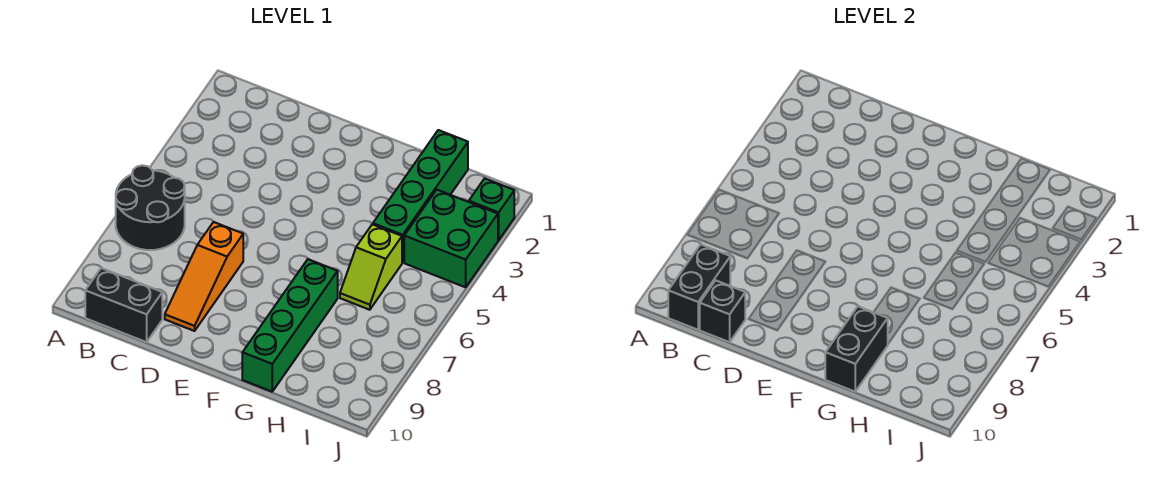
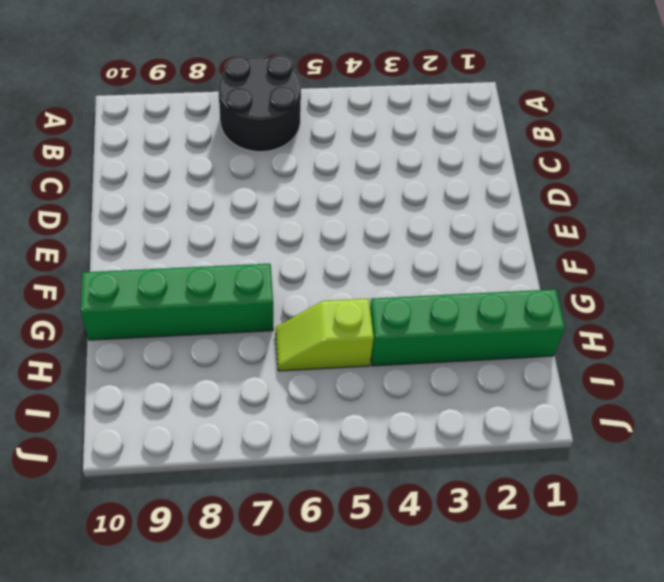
none -> black 1x2 brick [85,268,162,342]
none -> orange 1x3 slope [165,222,243,331]

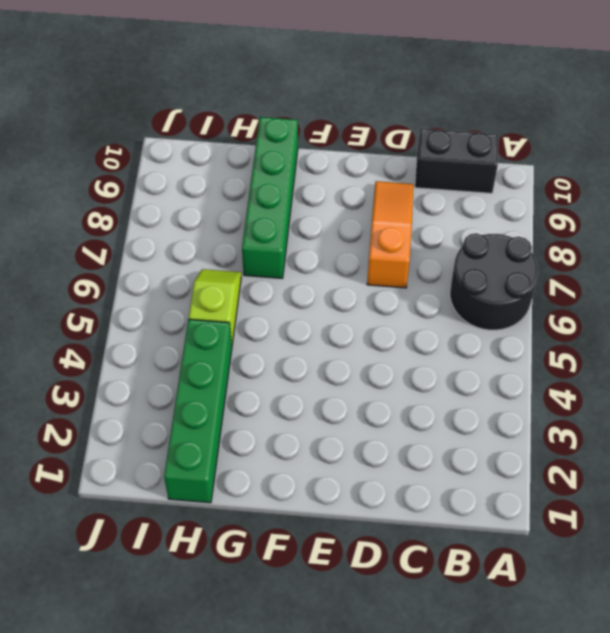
none -> green 2x2 brick [404,190,498,287]
none -> green 1x1 brick [469,178,514,240]

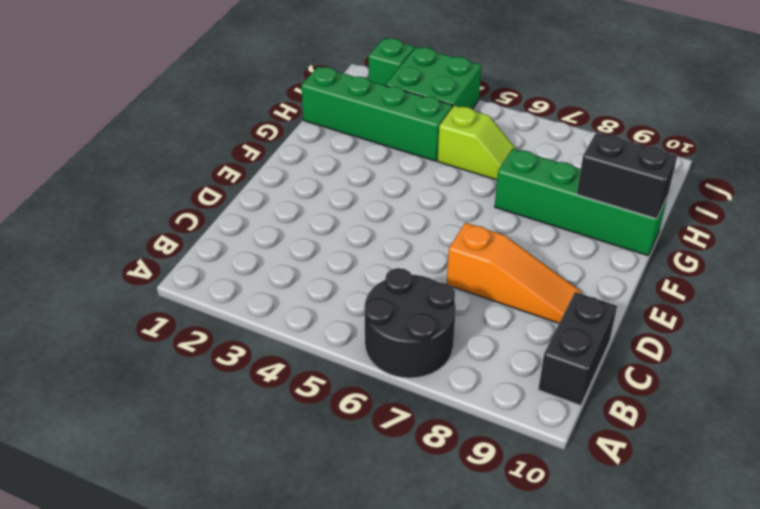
none -> black 1x2 brick [668,244,730,330]
none -> black 1x1 brick [700,280,745,342]

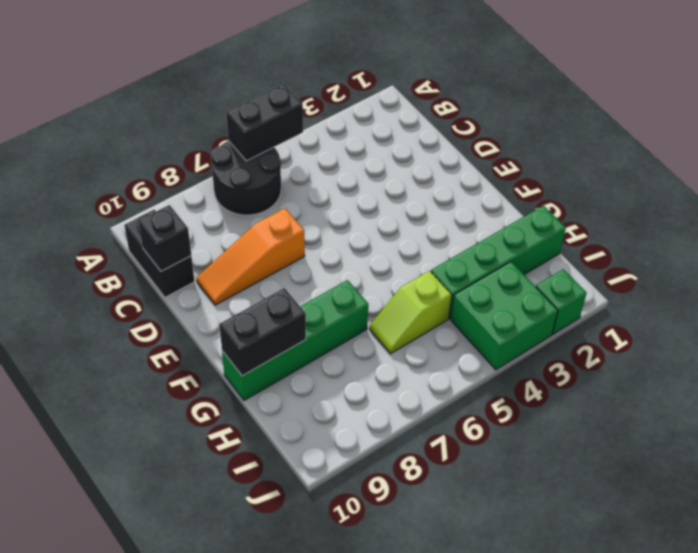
black 1x2 brick [226,84,303,161] -> black 1x2 brick moved to [668,244,730,330]

